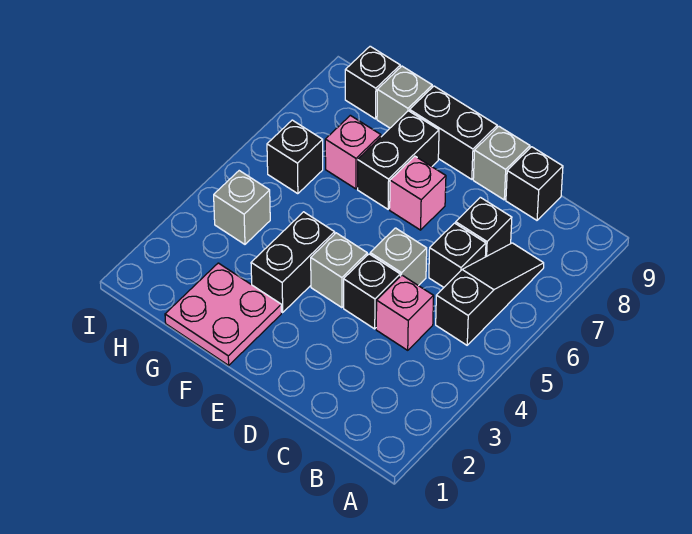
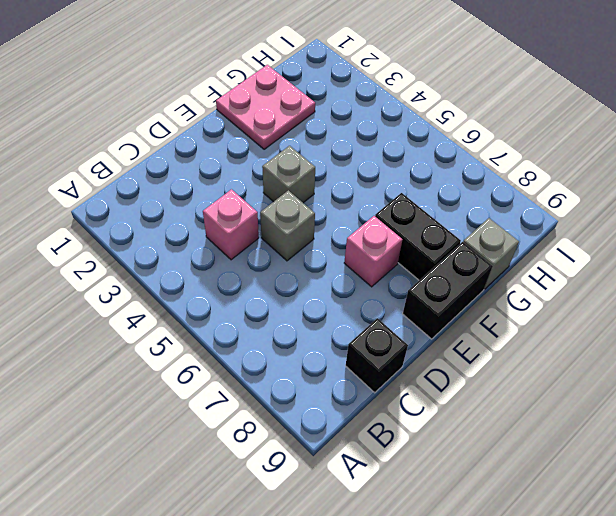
none -> black 1x3 slope [436,243,544,345]
none -> black 1x1 brick [429,223,486,287]
none -> black 1x1 brick [456,197,512,257]

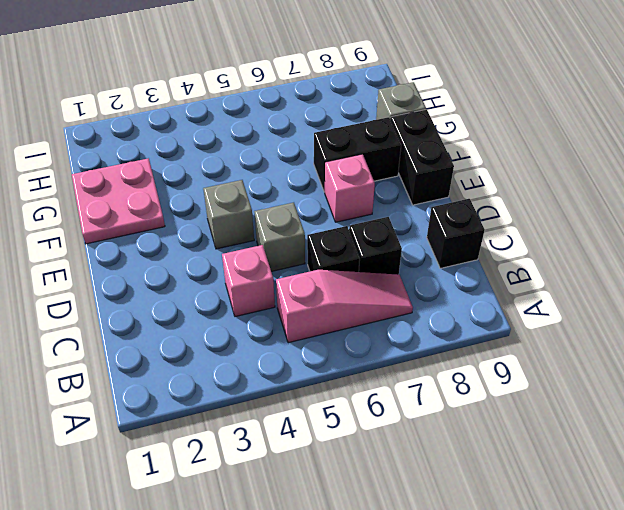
pink 1x3 slope [276,270,413,343] -> black 1x3 slope [436,243,544,345]
none -> black 1x1 brick [344,254,400,329]
none -> grey 1x1 brick [473,126,530,200]
none -> black 1x2 brick [251,212,335,312]

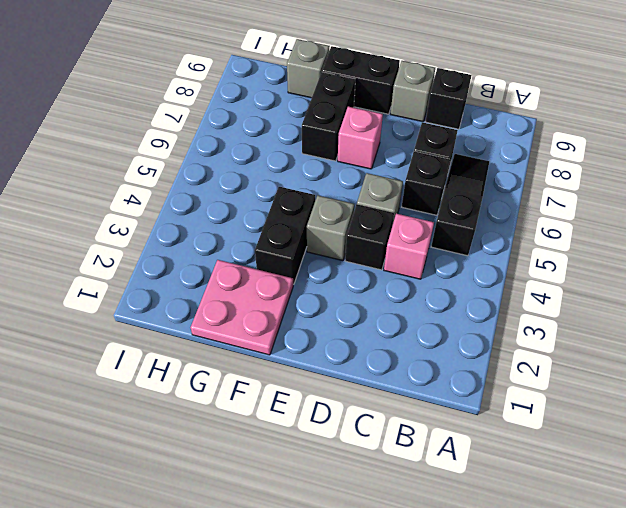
none -> pink 1x1 brick [325,115,381,189]
none -> grey 1x1 brick [214,171,270,244]
none -> black 1x1 brick [267,120,323,194]

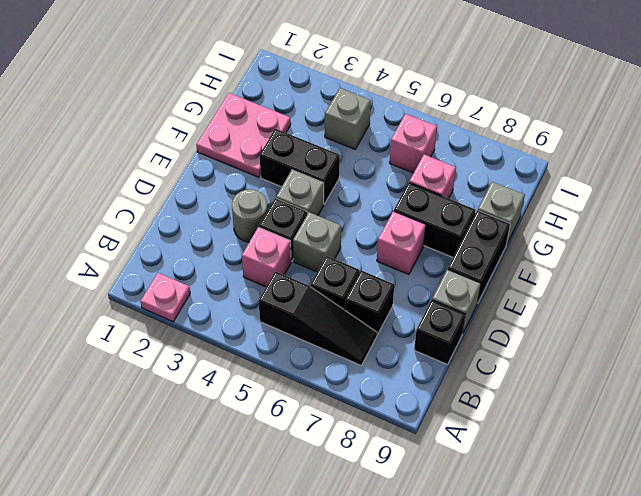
pink 1x1 plate [140,273,190,322] -> none
grey 1x1 round brick [232,189,268,242] -> none
pink 1x1 brick [389,114,437,173] -> black 1x1 brick [267,120,323,194]
none -> black 1x1 brick [345,46,400,119]

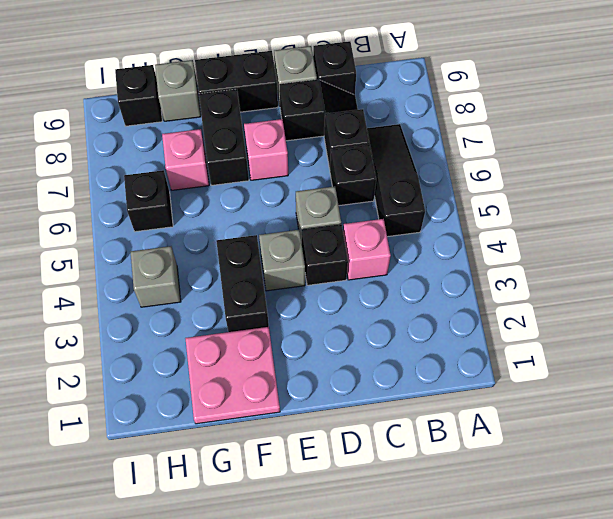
black 1x2 slope [279,79,358,141] -> none

